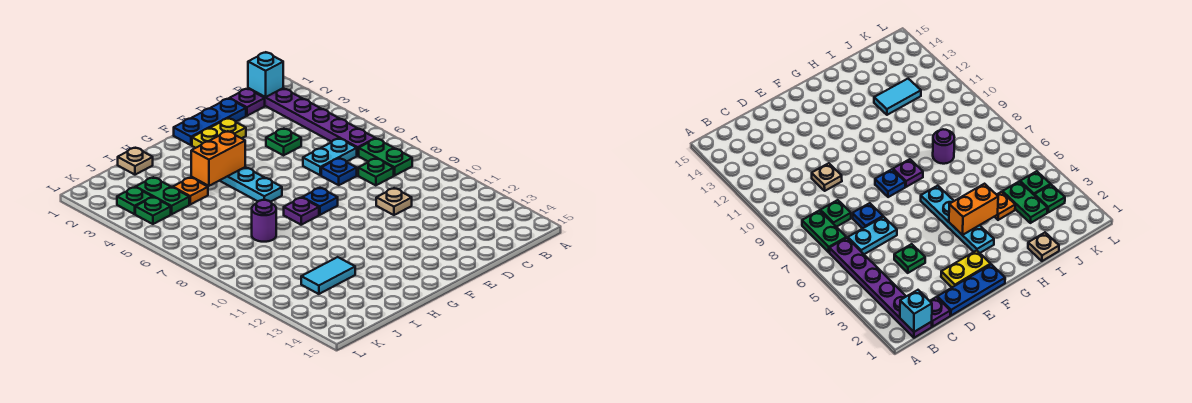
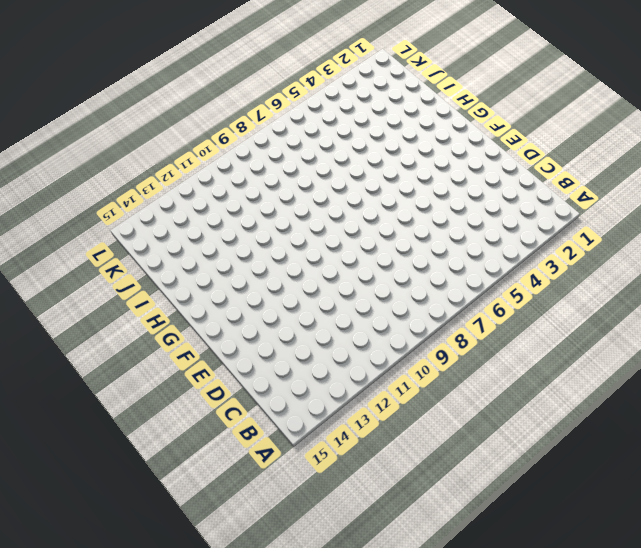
none -> purple 1x6 plate [248,88,375,156]
none -> green 1x2 plate [359,139,412,176]
none -> purple 1x1 plate [229,89,265,116]

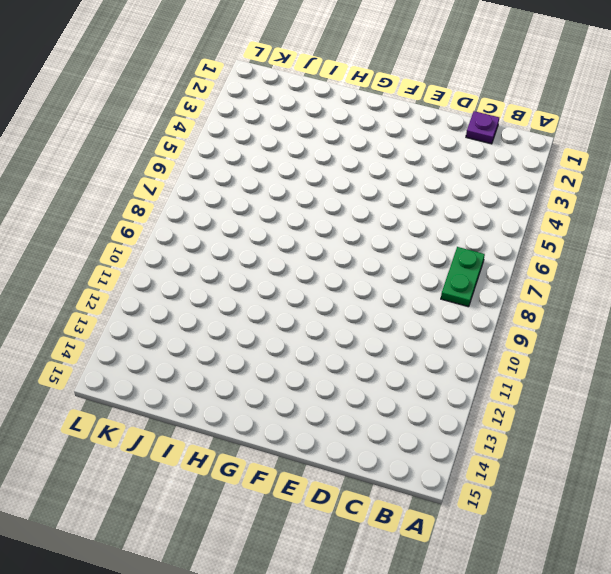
none -> purple 1x6 plate [248,88,375,156]
none -> cyan 1x2 plate [303,138,357,175]
none -> green 1x1 plate [358,158,394,185]

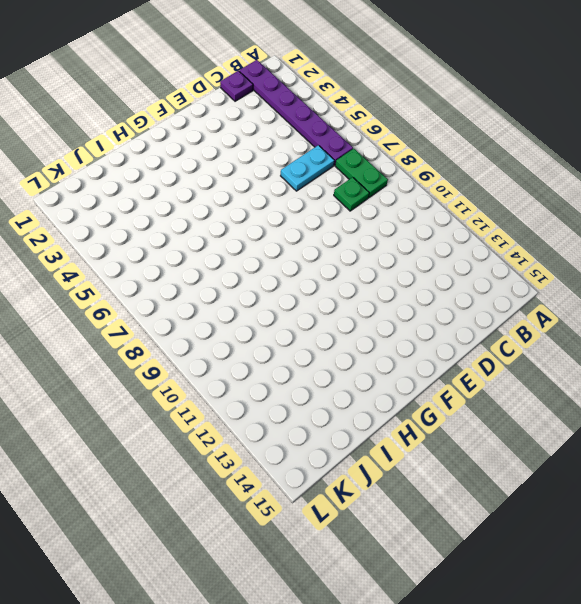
none -> blue 1x3 plate [174,98,246,145]
none -> green 1x1 plate [266,128,301,155]
none -> blue 1x1 plate [321,158,357,185]

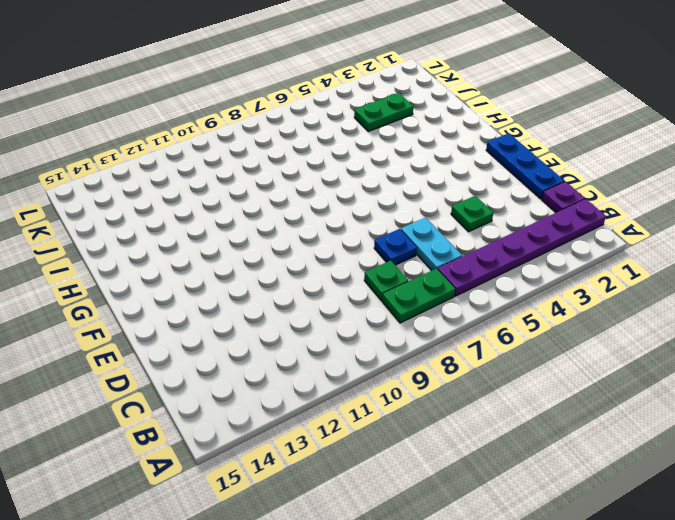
none -> tan 1x1 plate [376,188,412,215]
none -> yellow 1x2 plate [192,118,246,148]
none -> blue 1x1 plate [302,188,338,215]

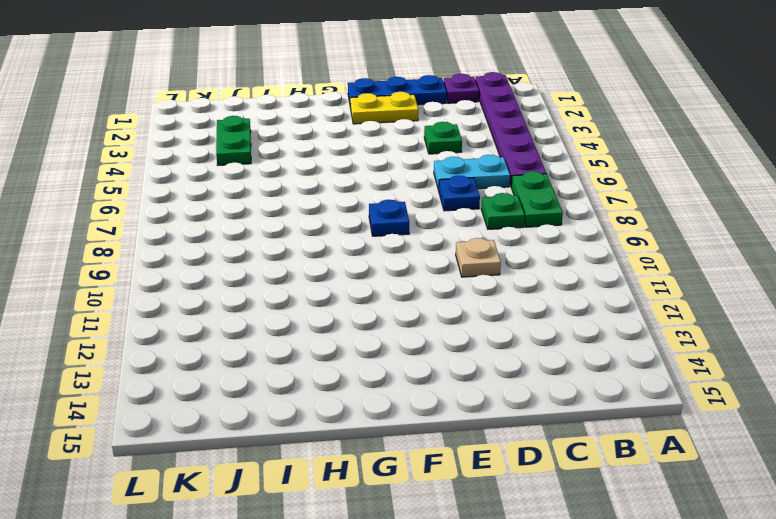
none -> cyan 1x4 plate [220,167,282,202]
none -> purple 1x1 plate [284,198,319,225]
none -> tan 1x1 plate [118,148,153,175]

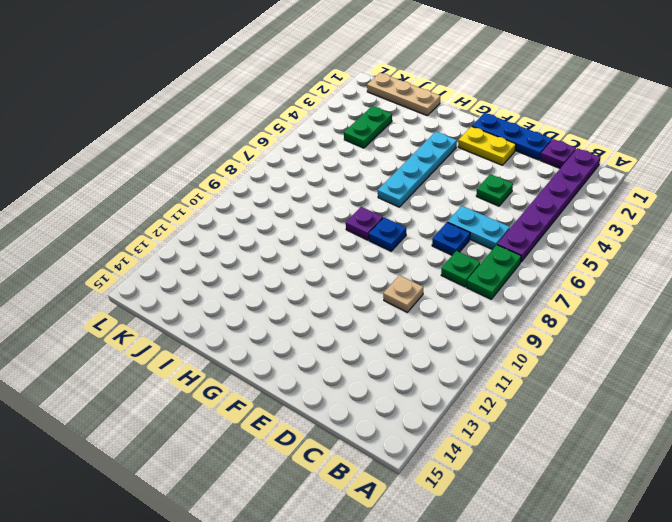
tan 1x3 plate [367,73,440,115] -> tan 1x1 plate [118,148,153,175]
none -> orange 1x1 plate [173,177,208,204]
none -> purple 1x1 round brick [252,200,276,242]
none -> cyan 1x2 tile [301,257,355,294]

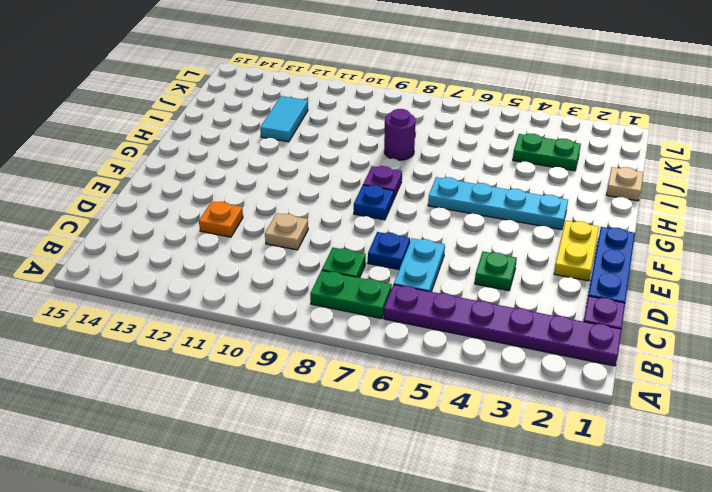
orange 1x1 plate [199,201,243,237] -> orange 1x1 plate moved to [173,177,208,204]
none -> green 1x1 plate [117,187,152,214]
none -> green 1x1 plate [135,197,171,224]
none -> cyan 1x1 brick [248,52,283,97]

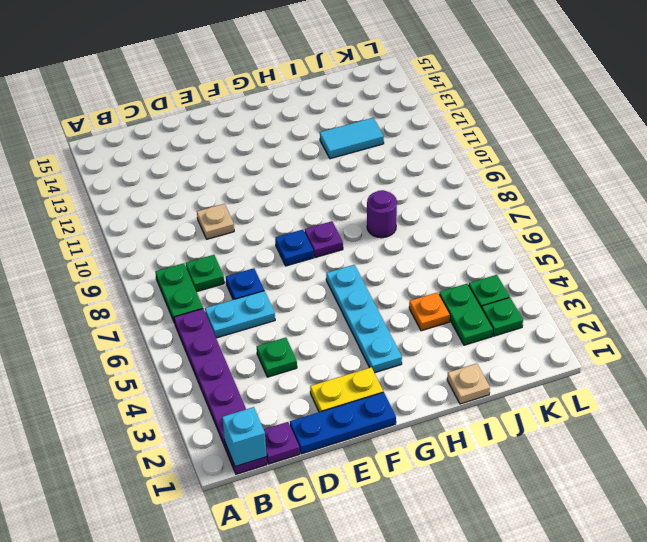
none -> orange 1x2 brick [191,131,245,186]

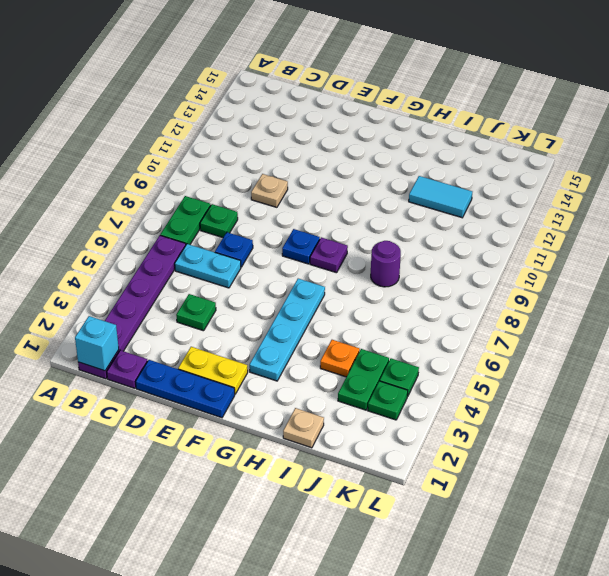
none -> orange 1x2 brick [191,131,245,186]

